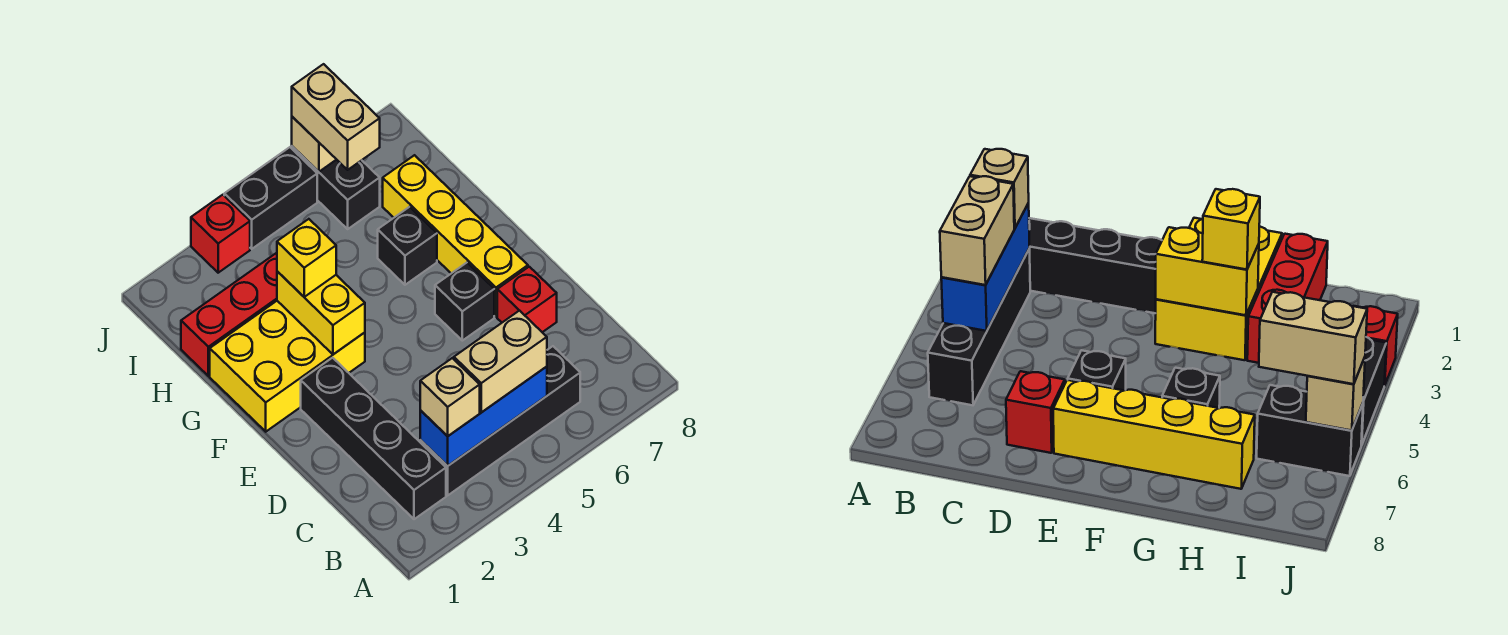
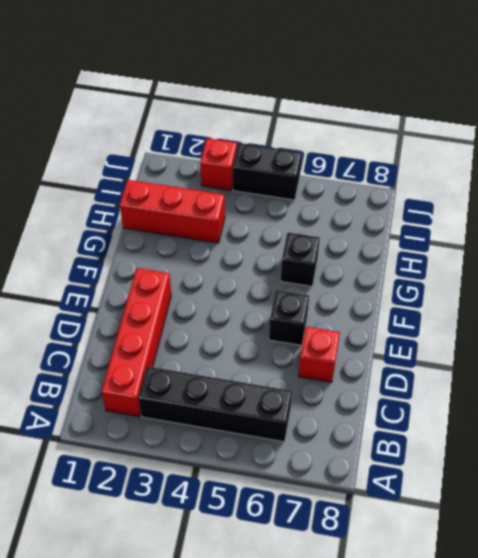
red 1x4 brick [101,268,171,417] -> black 1x4 brick [301,358,446,519]
none -> yellow 1x4 brick [383,155,528,317]
none -> yellow 2x3 brick [210,301,365,432]
none -> black 1x2 brick [292,146,380,229]

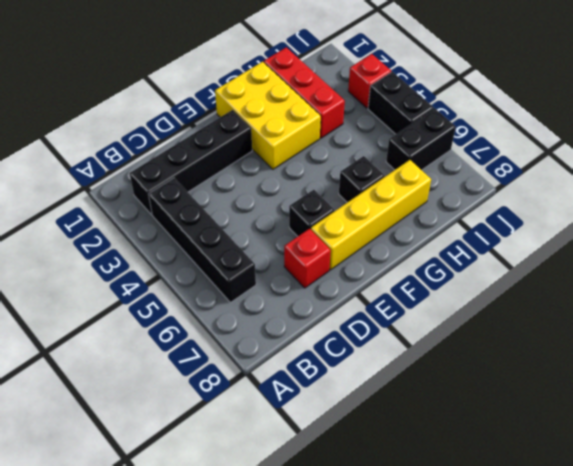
none -> blue 1x3 brick [420,367,547,466]
none -> yellow 1x2 brick [277,271,365,354]
none -> tan 1x1 brick [292,117,337,172]

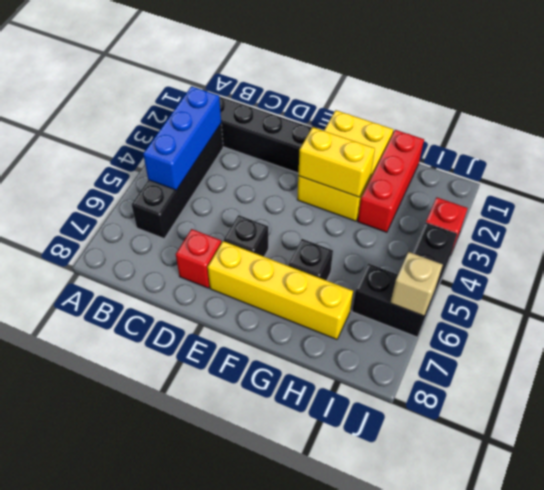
none -> tan 1x1 brick [420,358,480,436]
none -> tan 1x2 brick [454,310,547,413]
none -> yellow 1x1 brick [277,219,336,297]

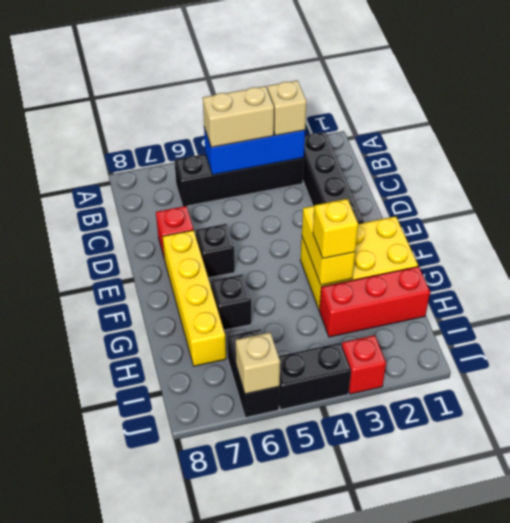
none -> tan 1x2 brick [292,64,380,170]

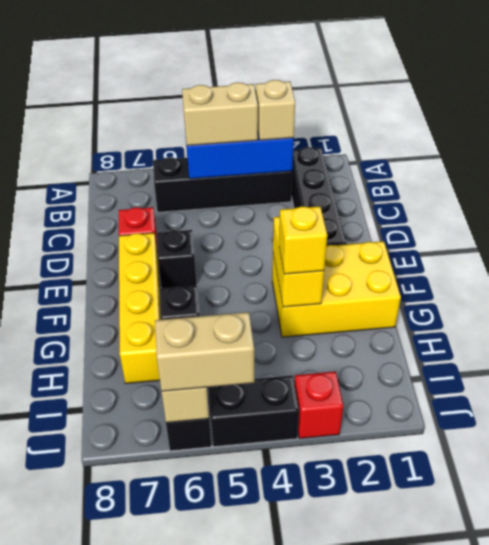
tan 1x2 brick [155,312,254,391] -> tan 1x2 brick turned to [292,64,380,170]
none -> red 1x3 brick [181,253,277,376]

